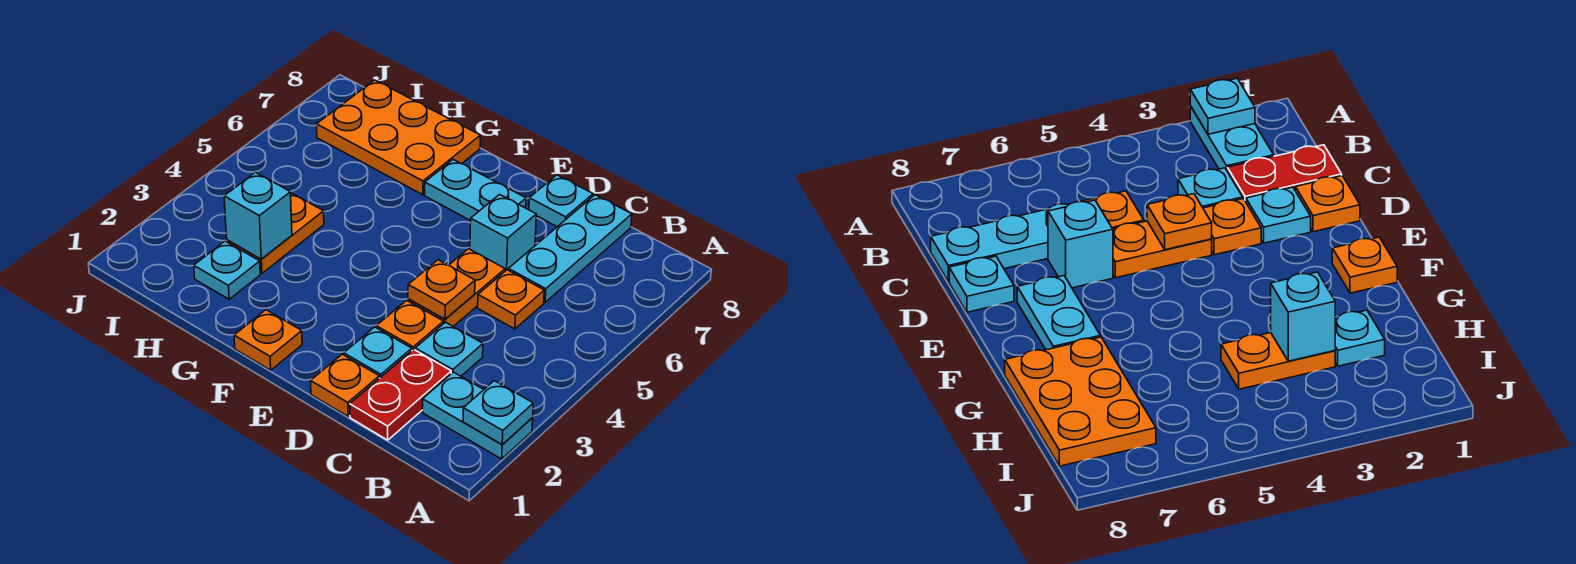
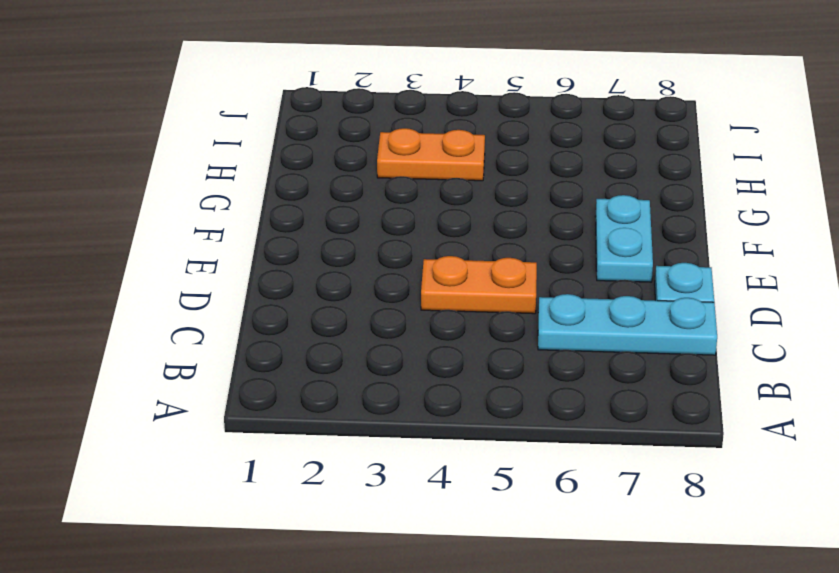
none -> cyan 1x2 plate [423,372,533,459]
none -> red 1x2 plate [350,349,451,440]
none -> cyan 1x1 plate [415,322,483,376]

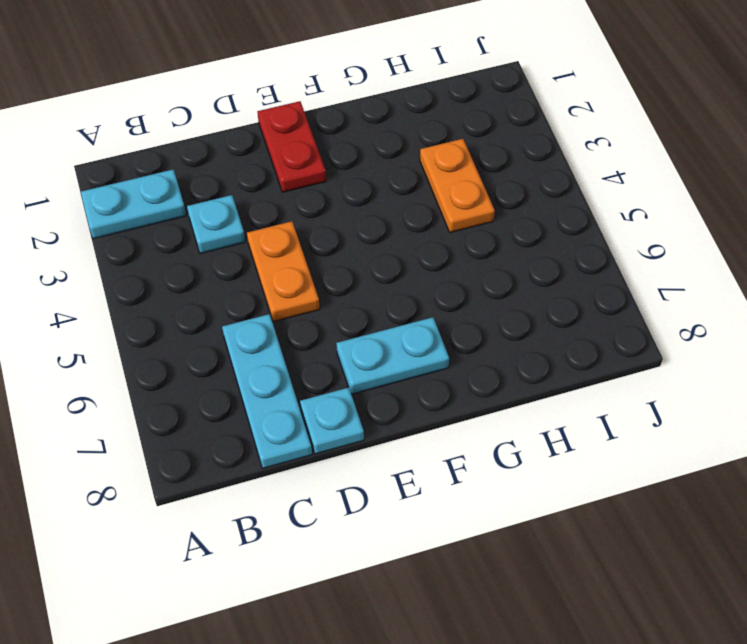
red 1x2 plate [257,101,326,192] -> red 1x2 plate moved to [350,349,451,440]
none -> orange 1x1 plate [478,270,544,329]
none -> orange 1x1 plate [311,354,379,416]
none -> cyan 1x1 plate [344,327,412,378]

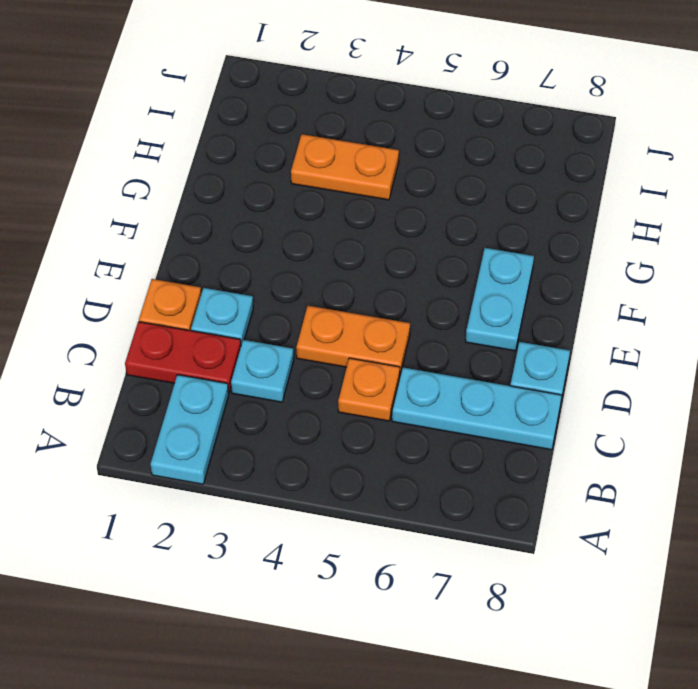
none -> orange 1x1 plate [376,300,444,350]
none -> cyan 1x1 brick [470,195,536,271]
none -> orange 1x1 plate [234,310,302,370]

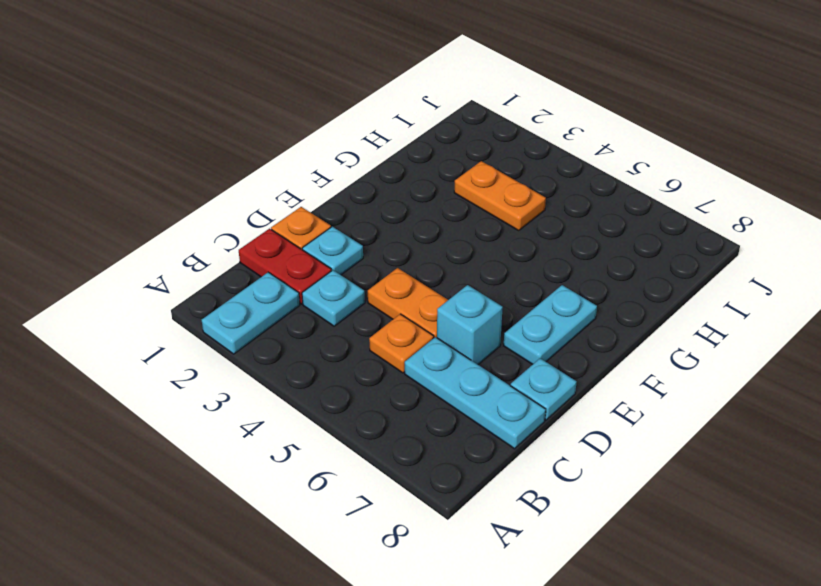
none -> orange 1x1 plate [376,300,444,350]
none -> orange 1x1 plate [234,310,302,370]
none -> orange 2x3 plate [317,80,481,195]

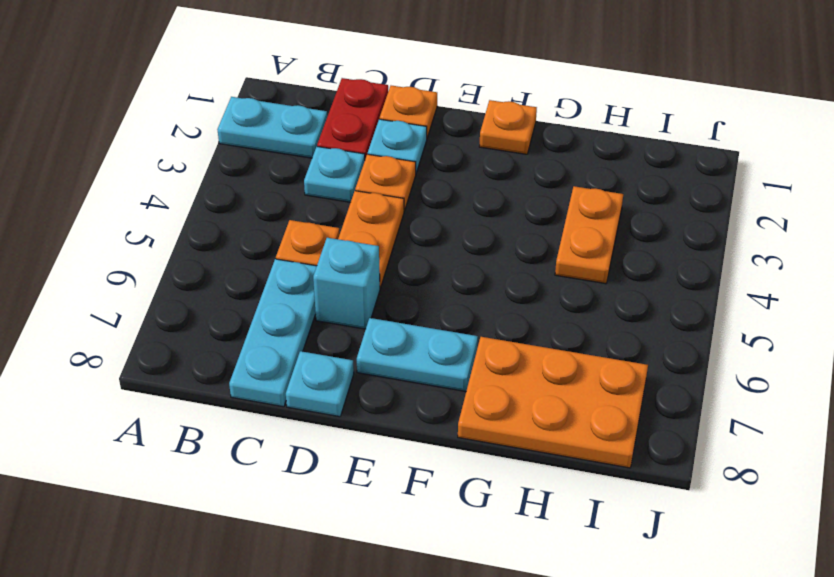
none -> cyan 1x1 plate [194,241,260,299]
none -> cyan 1x1 plate [463,381,533,445]
none -> orange 1x1 plate [408,260,475,319]

